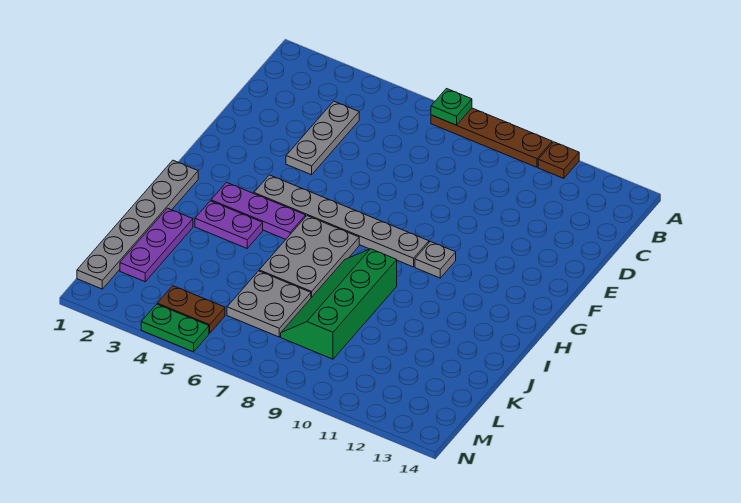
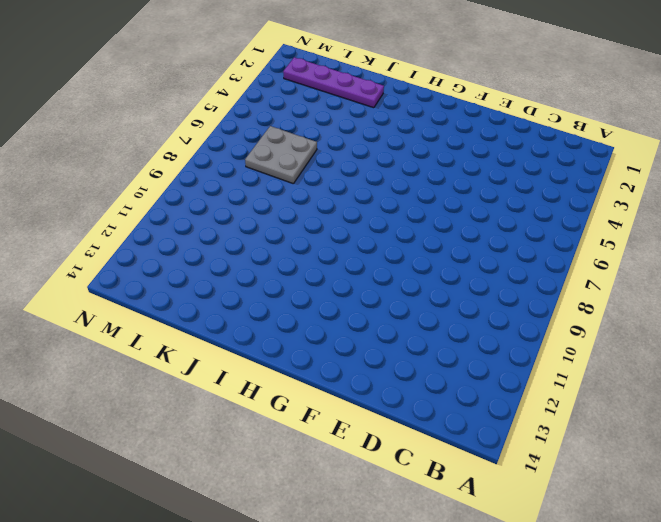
purple 1x4 plate [283,57,384,108] -> purple 1x3 plate [120,208,193,282]
none -> brown 1x4 plate [431,108,552,167]
none -> brown 1x1 plate [538,142,579,179]
none -> grey 1x3 plate [286,101,359,175]

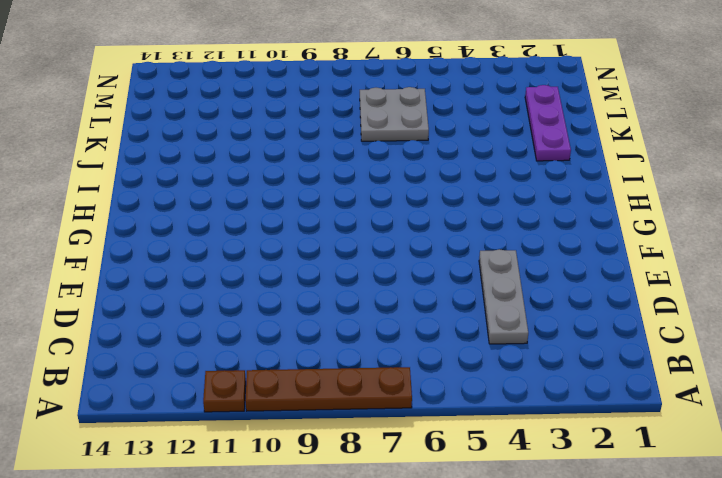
none -> grey 1x6 plate [254,175,429,267]
none -> grey 1x1 plate [415,241,456,278]
none -> grey 1x6 plate [77,160,198,289]

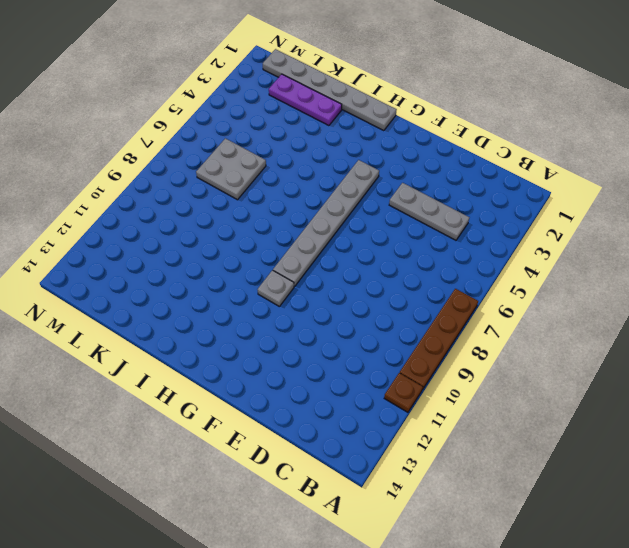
none -> purple 1x3 plate [211,182,306,239]
none -> grey 2x3 plate [259,216,359,298]
none -> purple 1x2 plate [195,201,263,248]

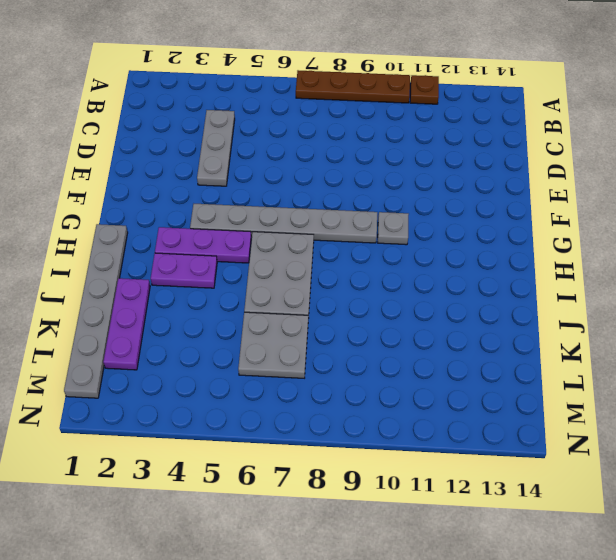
none -> green 2x4 slope [281,249,397,359]
none -> brown 1x2 plate [157,286,225,333]
none -> green 1x2 plate [141,304,209,352]

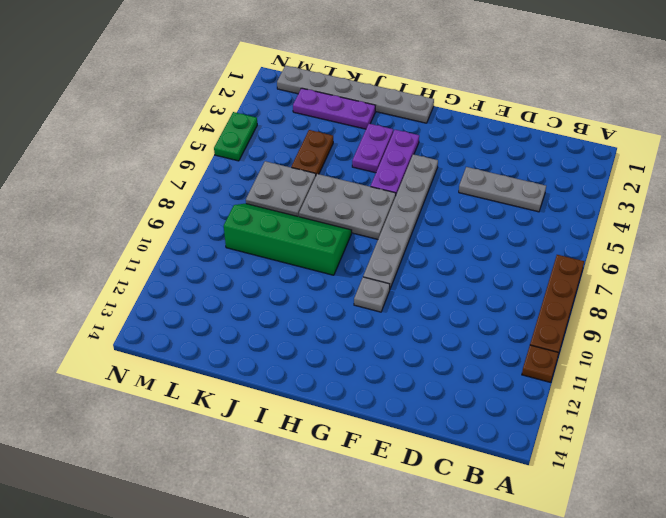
brown 1x2 plate [291,130,333,175] -> brown 1x2 plate moved to [157,286,225,333]
none -> green 1x1 plate [431,89,472,125]

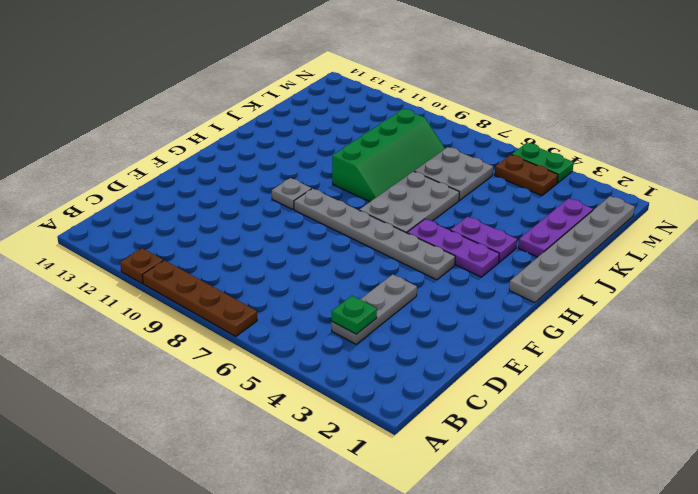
green 1x1 plate [331,296,377,334] -> green 1x1 plate moved to [431,89,472,125]

